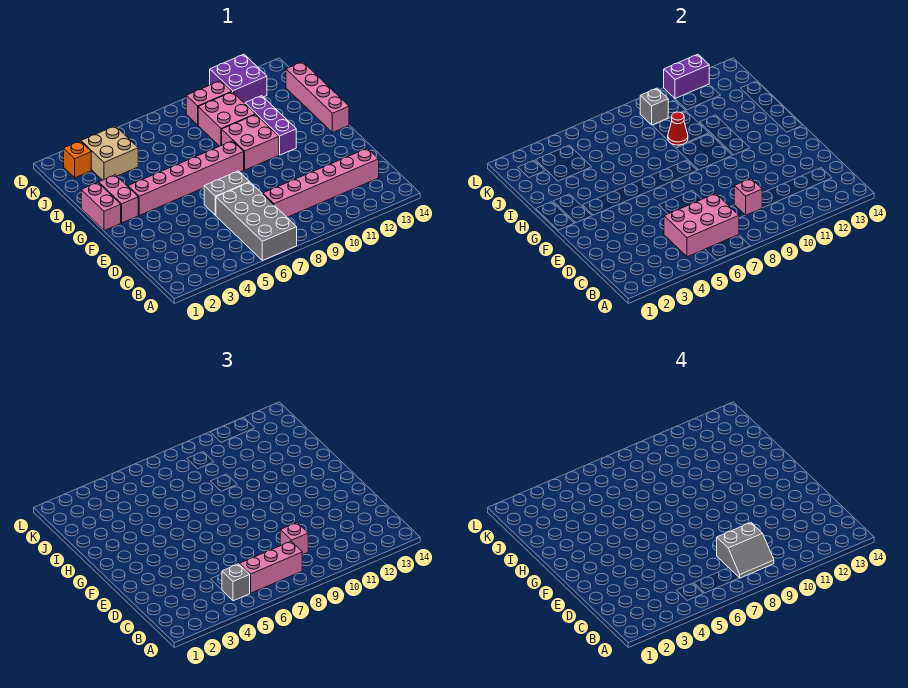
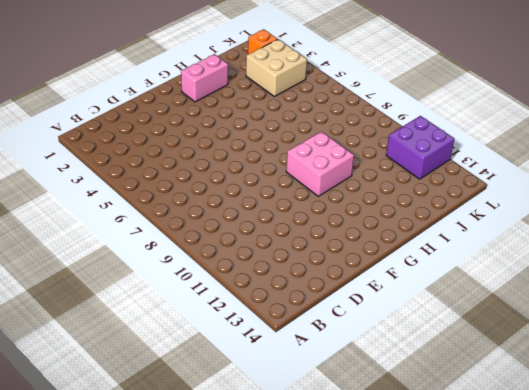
none -> grey 2x4 brick [216,182,297,260]
none -> pink 1x6 brick [263,148,379,217]
none -> grey 1x2 brick [204,171,249,215]

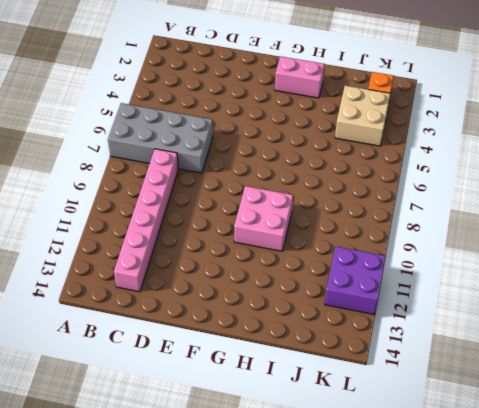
none -> grey 1x2 brick [204,171,249,215]
none -> pink 1x2 brick [81,182,121,231]
none -> pink 1x6 brick [128,141,244,215]

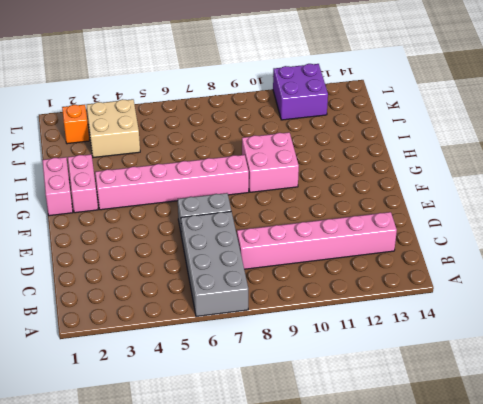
none -> purple 1x3 brick [245,96,296,155]
none -> pink 1x4 brick [286,62,349,132]
none -> pink 2x2 brick [198,92,255,146]

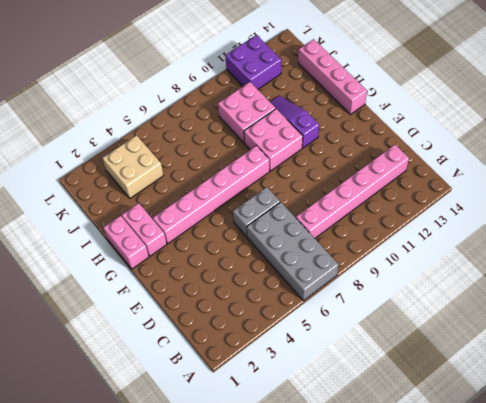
purple 1x3 slope [270,96,319,148] -> purple 1x3 brick [245,96,296,155]
none -> orange 1x1 brick [64,141,91,178]
none -> pink 1x2 brick [186,81,232,125]
none -> pink 2x3 brick [664,194,739,257]

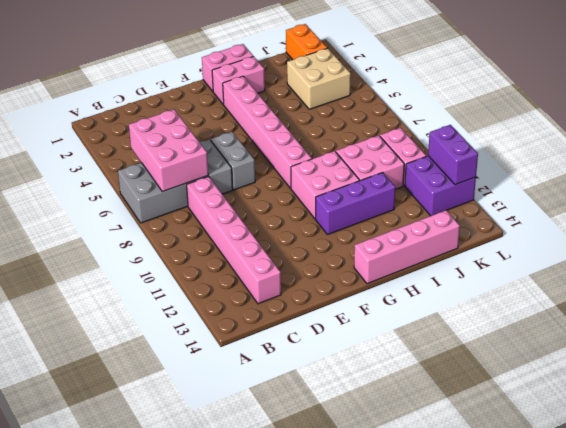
orange 1x2 brick [286,24,327,60] -> orange 1x1 brick [64,141,91,178]
none -> pink 1x1 brick [734,179,762,215]
none -> red 1x1 cone [668,112,688,145]
none -> grey 1x1 brick [640,88,668,125]

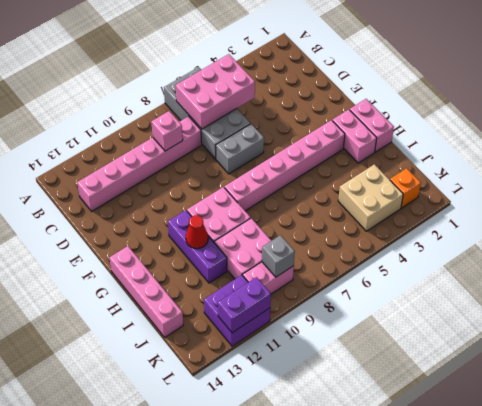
red 1x1 cone [186,215,208,249] -> red 1x1 cone moved to [668,112,688,145]
none -> grey 1x1 brick [222,564,250,601]
none -> pink 1x3 brick [239,541,302,593]
none -> pink 1x1 brick [280,523,308,555]

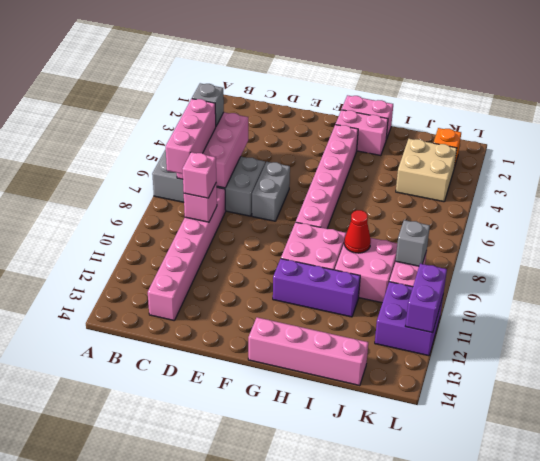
none -> grey 2x2 slope [717,523,774,578]

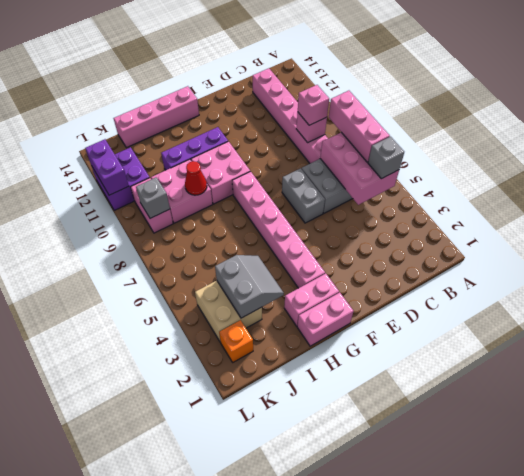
grey 2x2 slope [215,255,284,318] -> grey 2x2 slope moved to [717,523,774,578]

